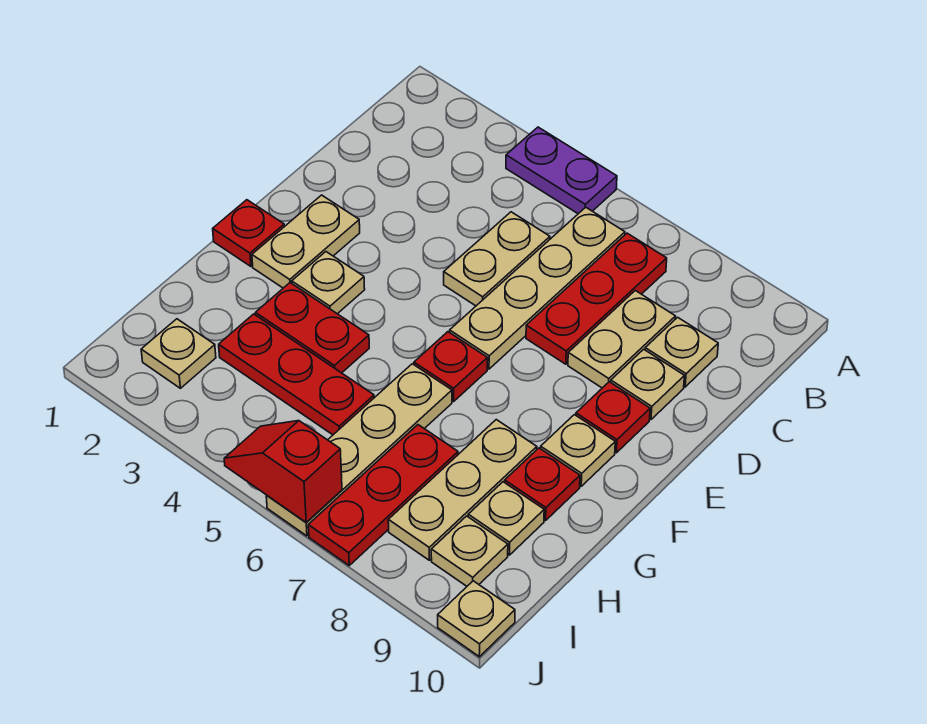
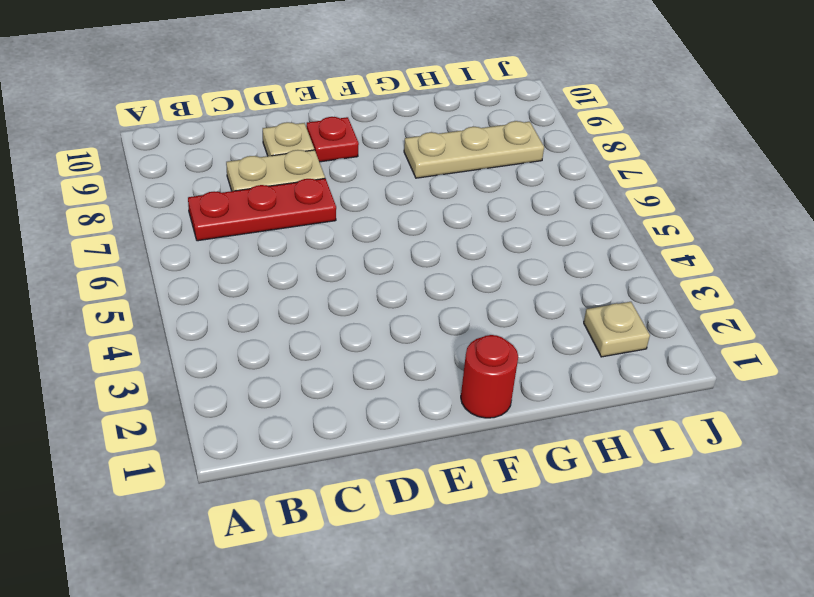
red 1x1 round brick [461,335,518,418] -> red 1x1 plate [213,200,284,266]
none -> purple 1x2 plate [506,127,617,214]
none -> tan 1x4 plate [450,207,625,369]
none -> tan 1x2 plate [444,212,550,306]

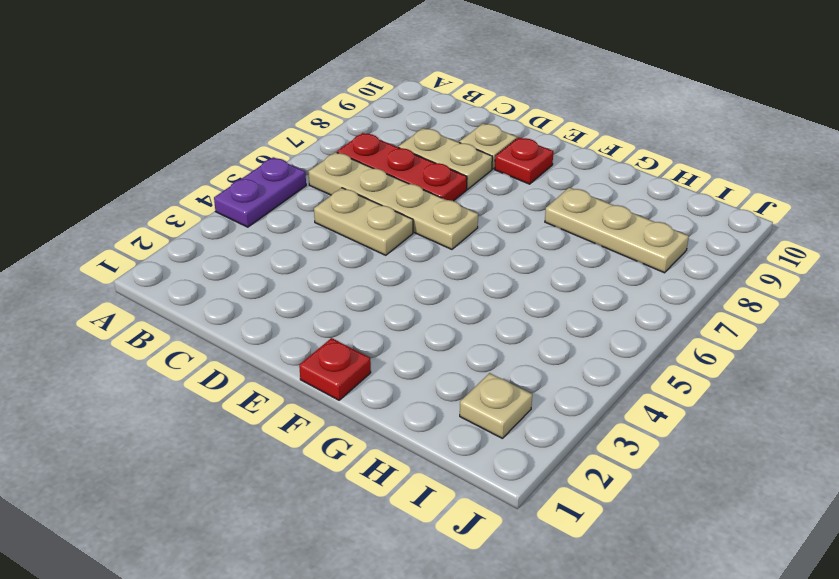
none -> tan 1x1 plate [645,317,718,387]
none -> tan 1x2 plate [252,195,360,288]
none -> tan 1x1 plate [292,252,365,314]

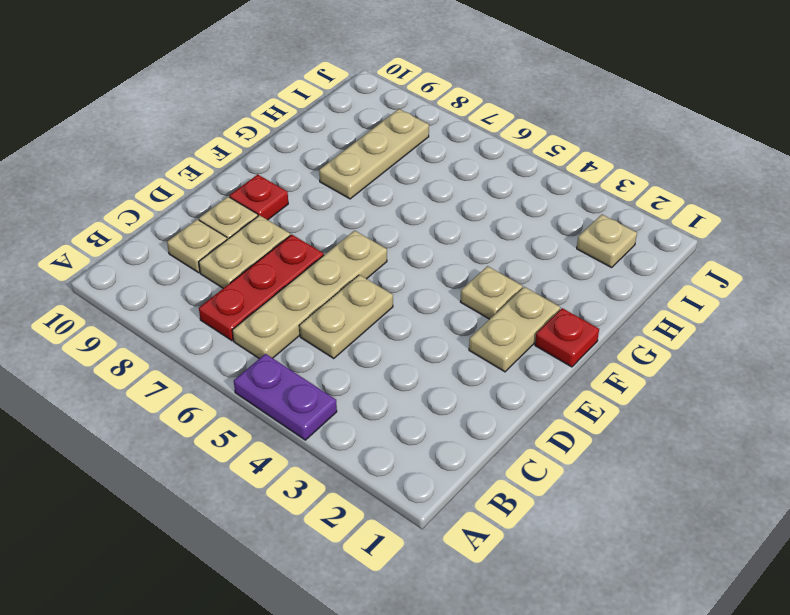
none -> red 1x1 plate [414,332,488,401]
none -> tan 1x1 plate [541,415,615,486]
none -> red 1x2 plate [255,283,369,373]

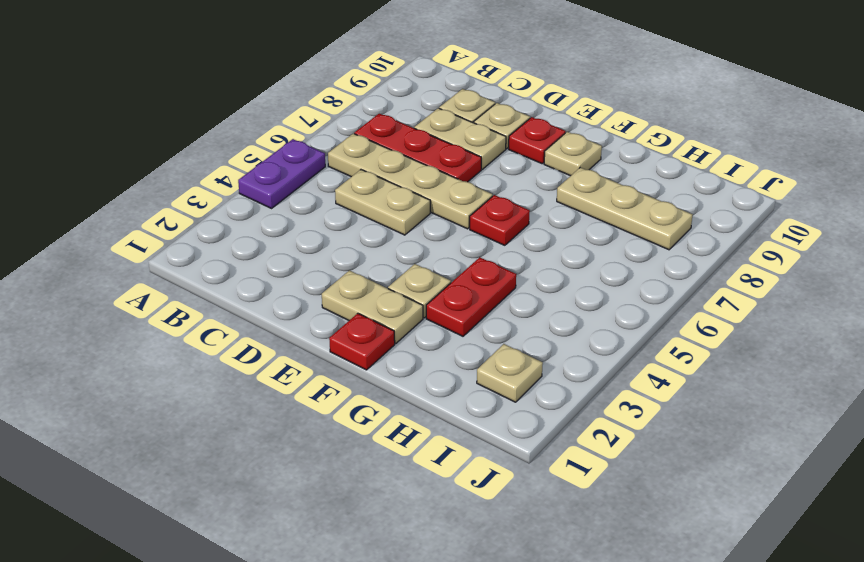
none -> tan 1x4 plate [266,364,452,536]
none -> red 1x1 plate [505,448,580,521]
none -> red 1x3 plate [219,314,374,435]

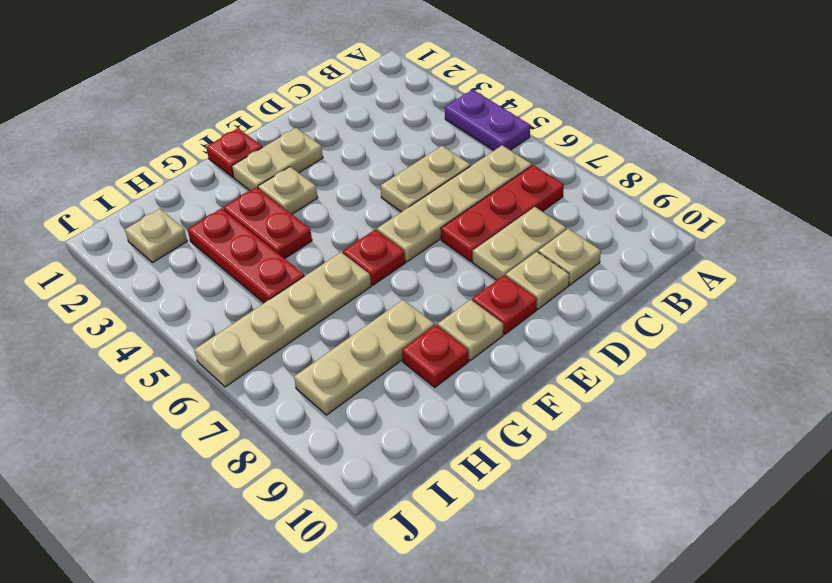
none -> red 1x3 plate [308,425,458,565]
none -> tan 1x1 plate [468,482,544,555]
none -> tan 1x1 plate [431,516,508,586]

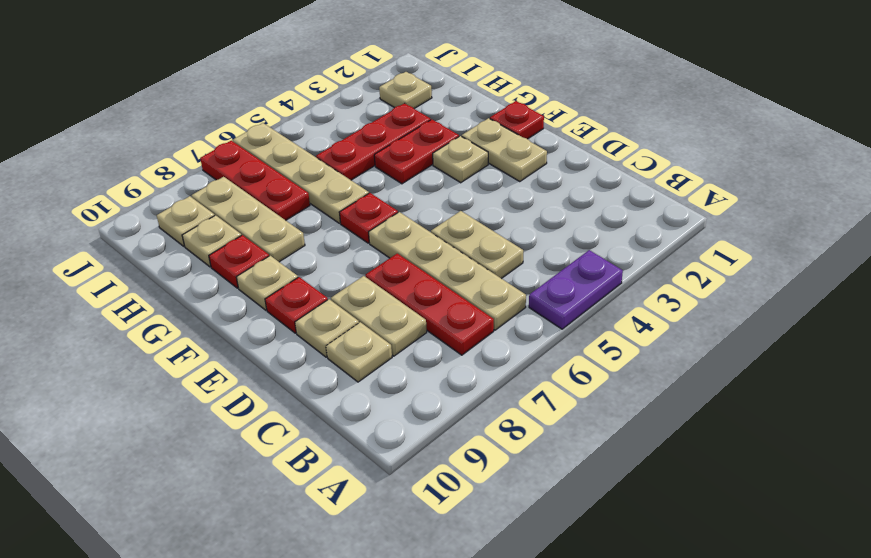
none -> tan 1x1 plate [438,581,515,657]
none -> red 1x2 slope [224,421,342,523]

